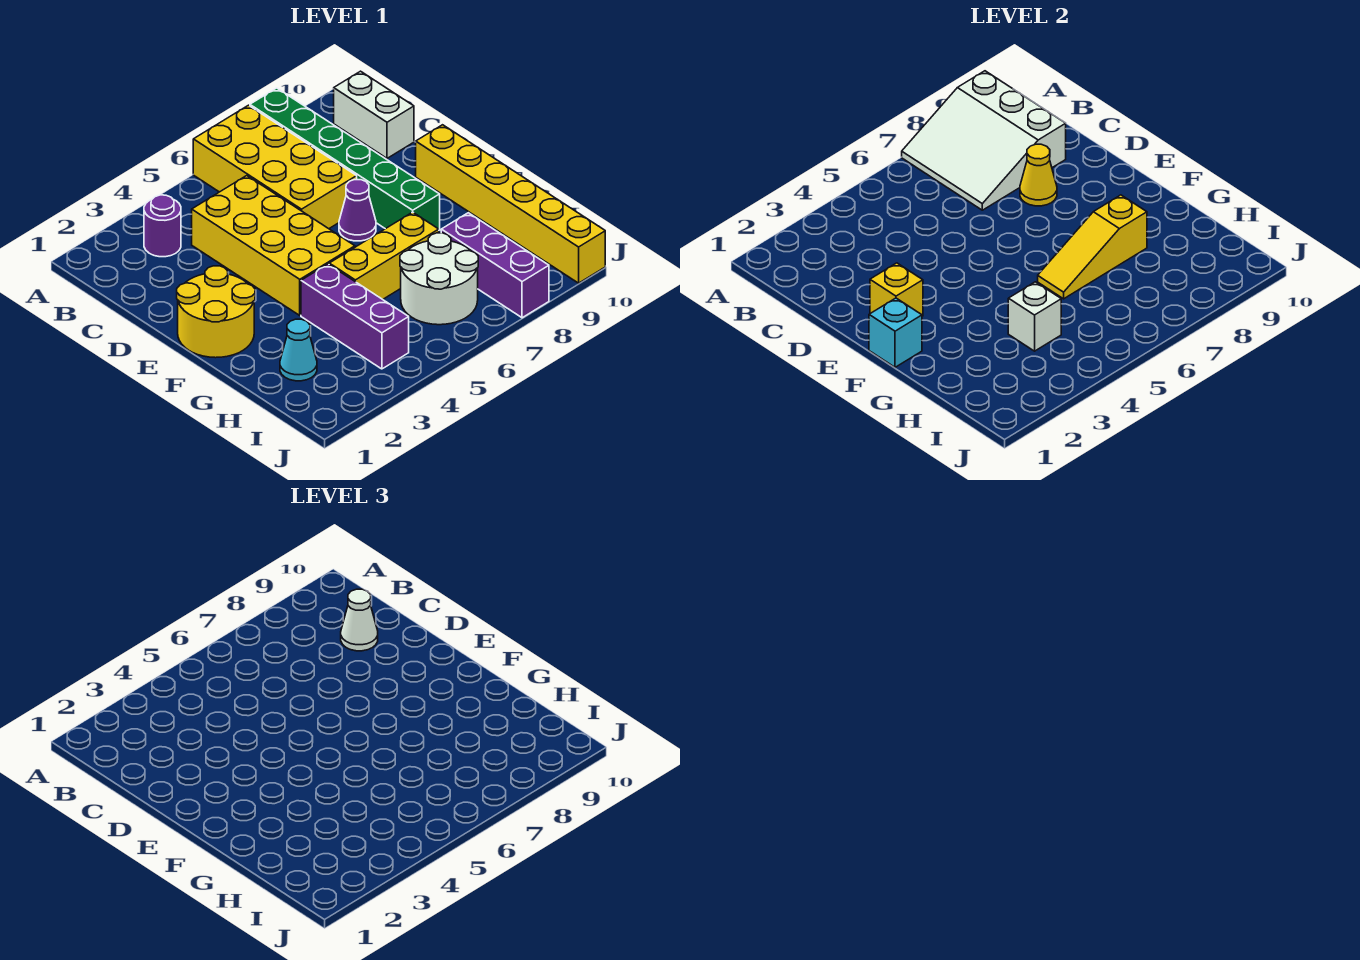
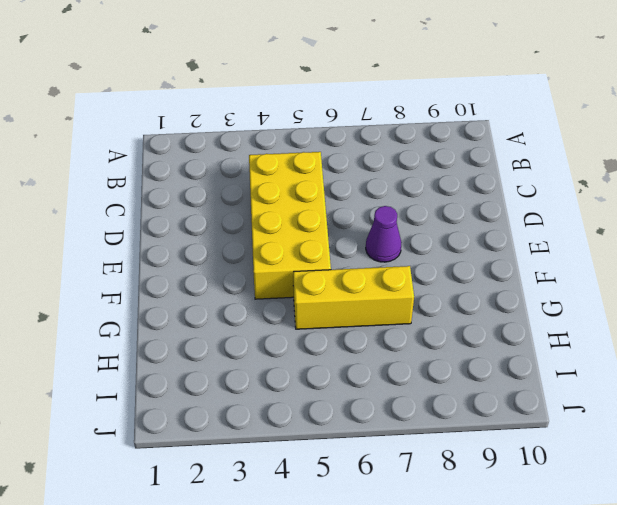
none -> yellow 2x4 brick [193,105,357,229]
none -> green 1x6 brick [250,88,440,230]
none -> purple 1x1 round brick [144,195,181,257]

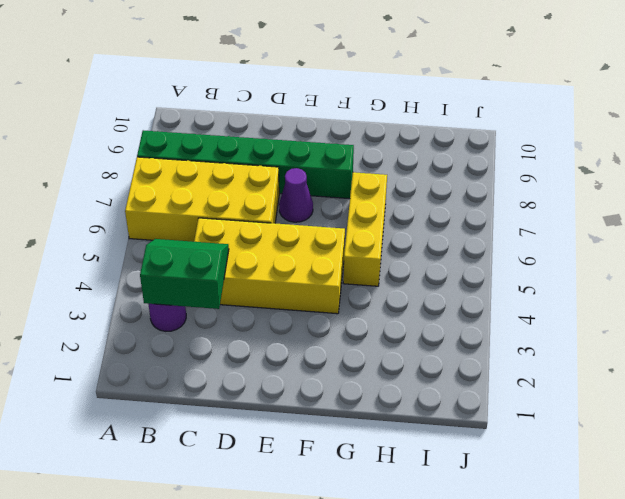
green 2x2 slope [140,239,229,309] -> none
none -> white 1x2 brick [334,71,414,158]
none -> yellow 2x2 round brick [177,266,255,358]
none -> yellow 1x6 brick [416,125,605,283]

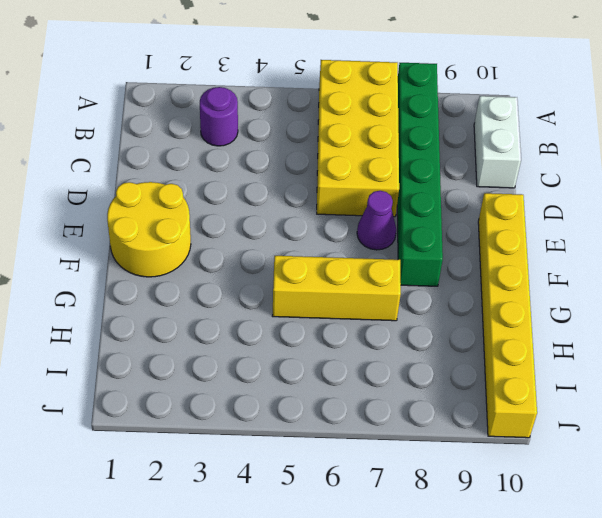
none -> yellow 2x4 brick [192,176,355,315]
none -> purple 1x3 brick [301,264,409,369]
none -> cyan 1x1 cone [280,319,317,381]

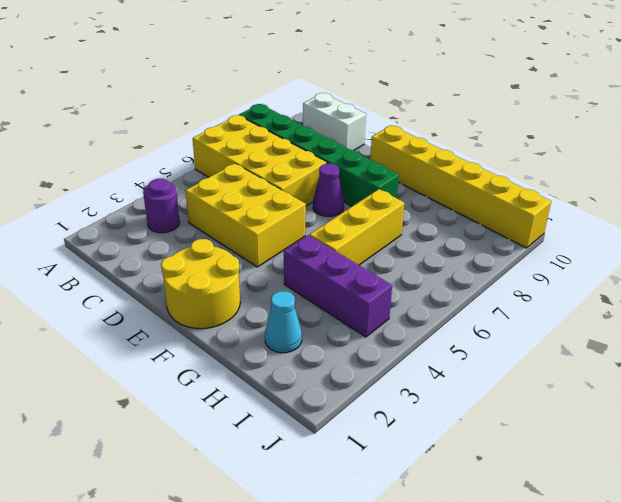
yellow 2x3 brick [185,163,306,267] -> yellow 2x4 brick [192,176,355,315]
none -> white 2x2 round brick [400,233,478,325]
none -> purple 1x3 brick [441,213,549,318]
none -> white 3x3 slope [902,71,1066,210]

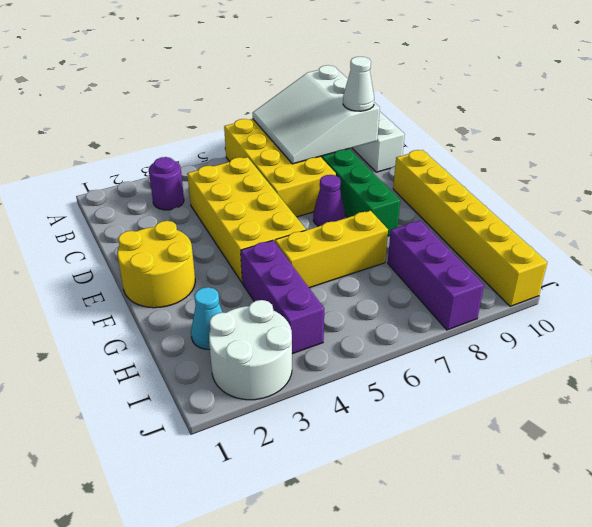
white 2x2 round brick [209,300,292,400] -> white 2x2 round brick moved to [400,233,478,325]
none -> yellow 1x1 cone [1020,144,1057,206]
none -> yellow 1x1 brick [870,263,923,316]
none -> cyan 1x1 brick [869,298,922,367]

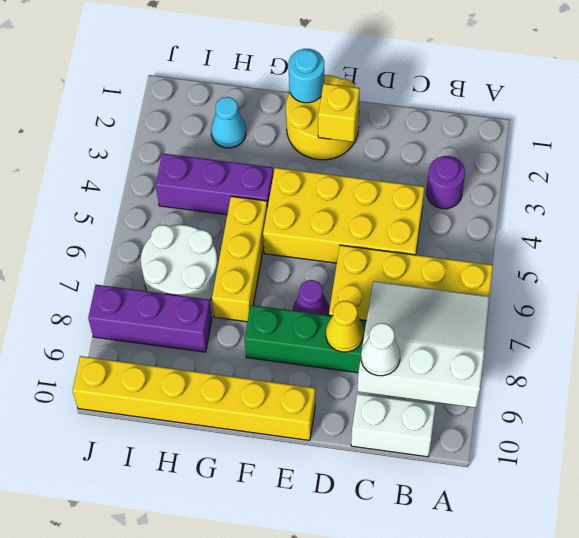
cyan 1x1 round brick [289,49,324,103] -> cyan 1x1 brick [869,298,922,367]
none -> yellow 1x3 slope [1038,195,1147,299]
none -> white 1x1 brick [1008,282,1061,351]

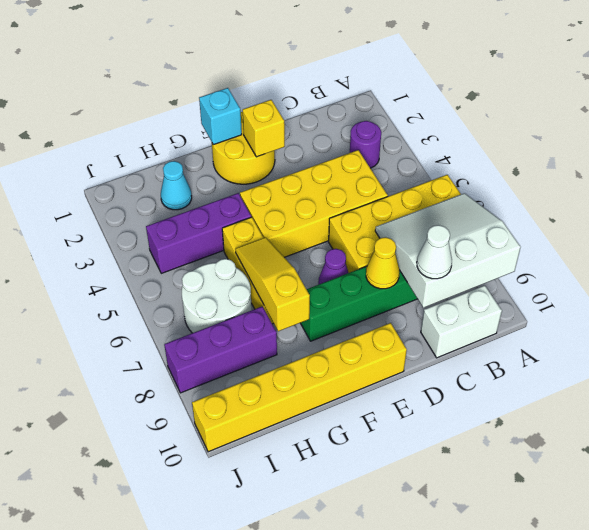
none -> white 1x1 brick [1008,282,1061,351]

